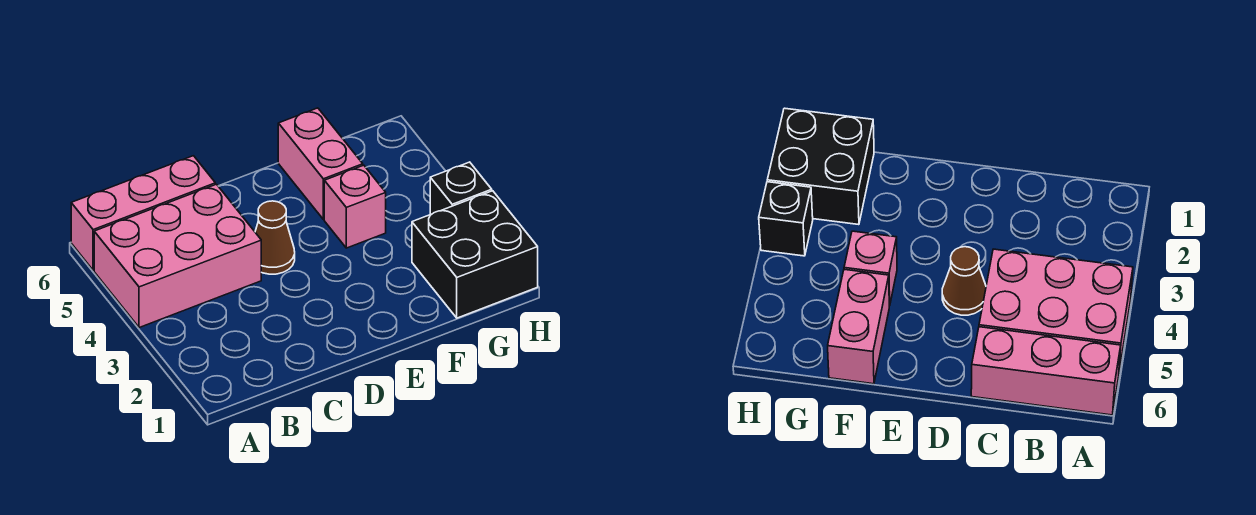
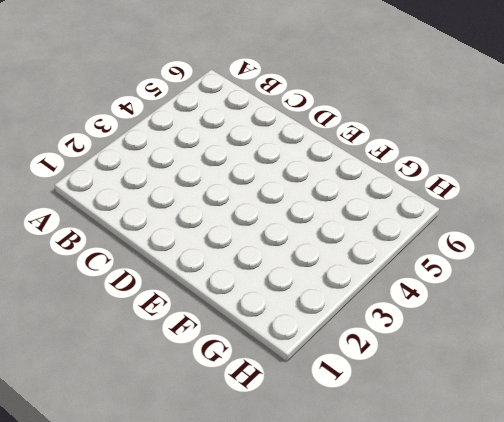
none -> pink 2x3 brick [94,184,261,328]
none -> pink 1x3 brick [71,156,215,270]

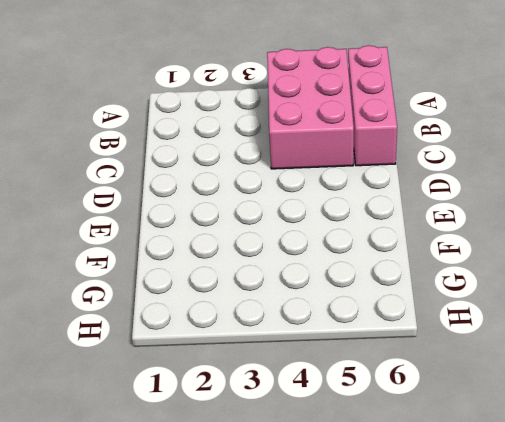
none -> brown 1x1 cone [255,201,295,274]
none -> pink 1x1 brick [324,165,386,248]

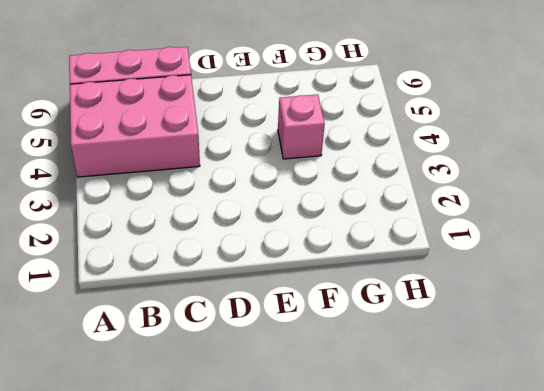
none -> brown 1x1 cone [255,201,295,274]
none -> pink 1x2 brick [278,108,363,219]

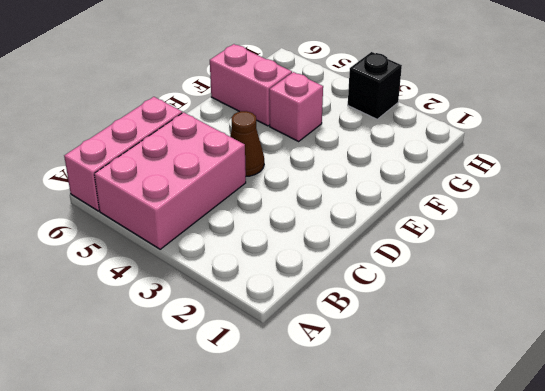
none -> black 2x2 brick [412,191,538,318]

